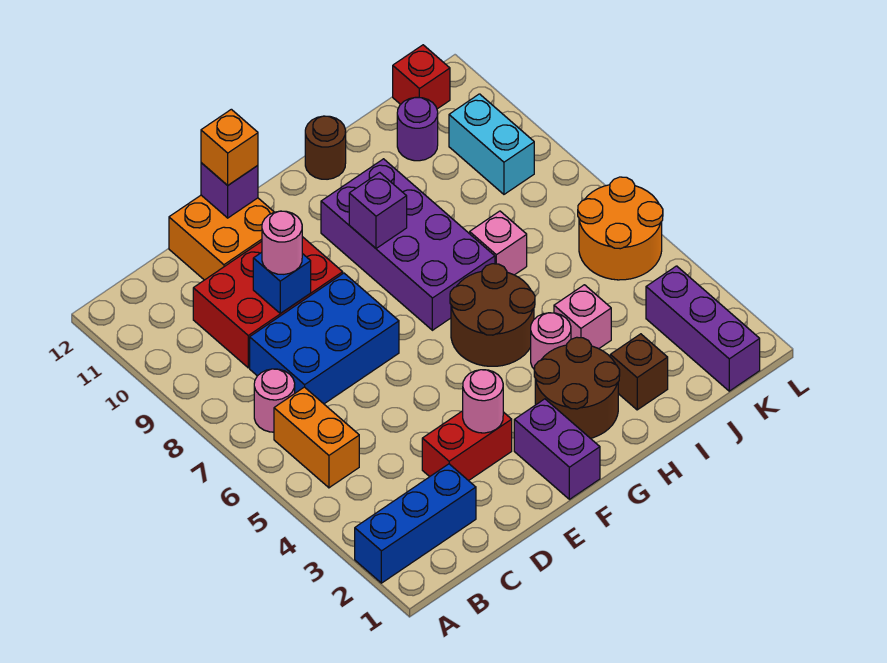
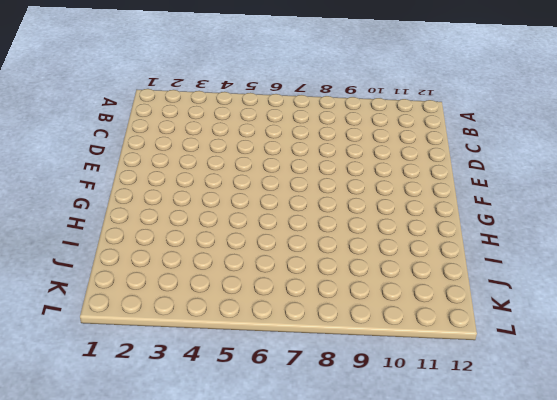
none -> blue 1x3 brick [355,464,476,583]
none -> orange 1x2 brick [274,387,359,488]
none -> pink 1x1 round brick [254,369,295,432]

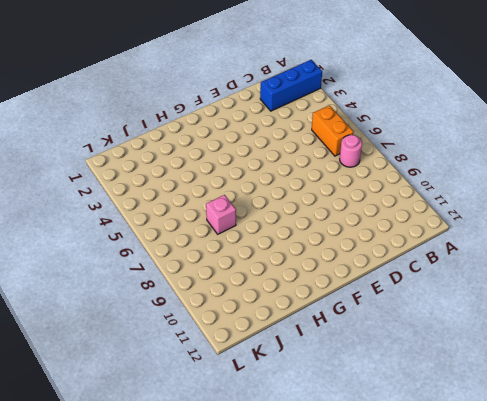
none -> blue 2x3 brick [250,273,399,404]
none -> red 2x3 brick [193,237,343,368]
none -> red 1x2 brick [422,411,512,481]

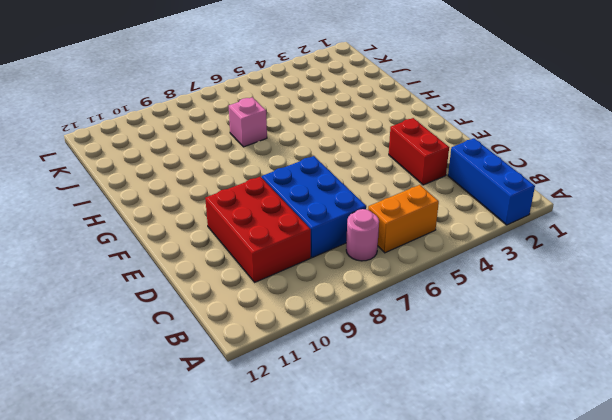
none -> orange 2x2 brick [169,195,274,280]
none -> purple 1x2 brick [514,399,600,499]
none -> brown 2x2 round brick [534,337,620,438]

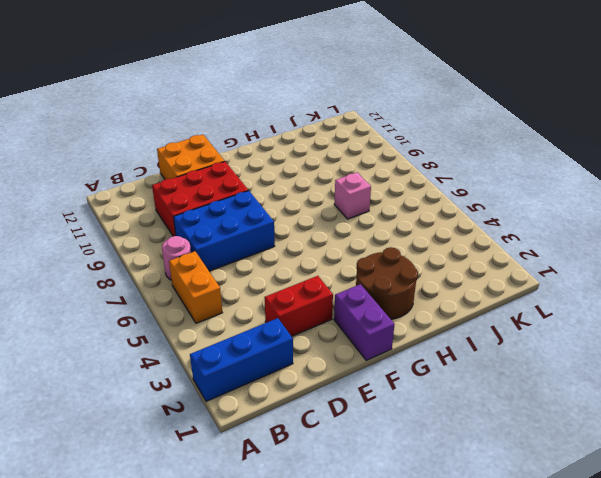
none -> brown 2x2 round brick [450,264,535,366]
none -> purple 2x4 brick [321,159,495,330]
none -> pink 1x1 round brick [531,313,571,369]

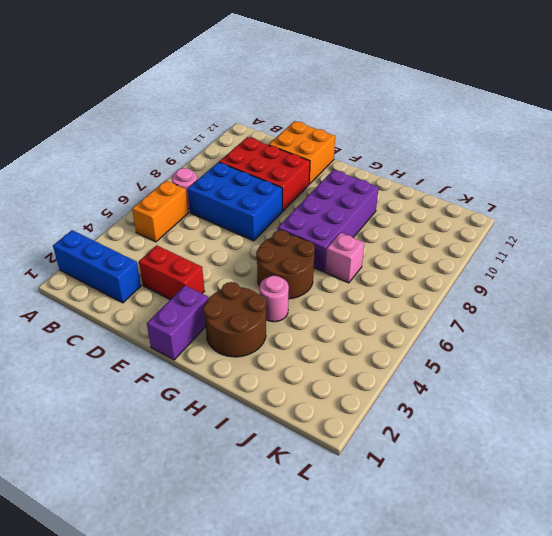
none -> brown 1x1 round brick [305,116,346,179]
none -> brown 1x1 brick [610,334,668,410]
none -> pink 1x1 brick [554,285,611,349]

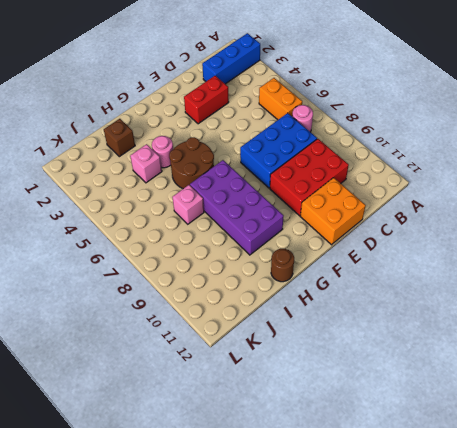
none -> purple 1x2 brick [514,399,600,499]
none -> brown 2x2 round brick [534,337,620,438]
none -> purple 1x1 round brick [397,97,438,161]

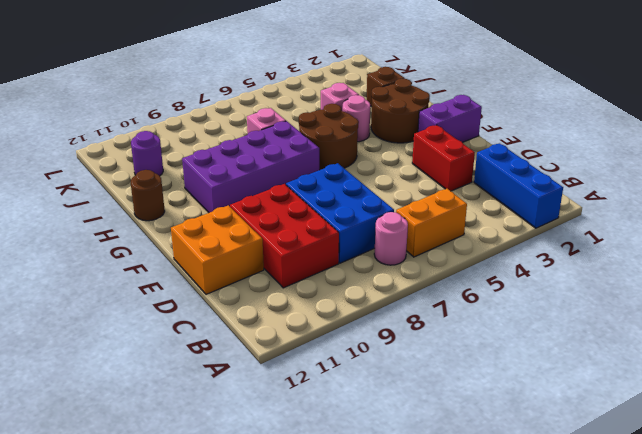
none -> purple 1x3 brick [646,266,760,391]
none -> orange 2x2 round brick [578,177,663,280]
none -> cyan 1x2 brick [449,94,534,194]

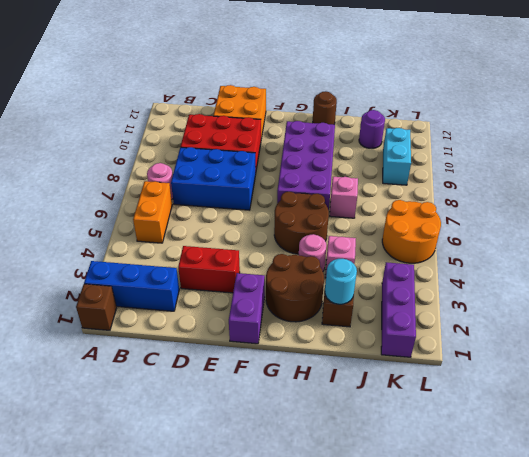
brown 1x1 brick [76,284,117,330] -> none
cyan 1x1 round brick [325,259,357,304] -> none
none -> red 1x1 brick [393,45,450,109]
none -> blue 1x1 brick [253,252,311,314]
none -> pink 1x1 round brick [463,370,503,433]

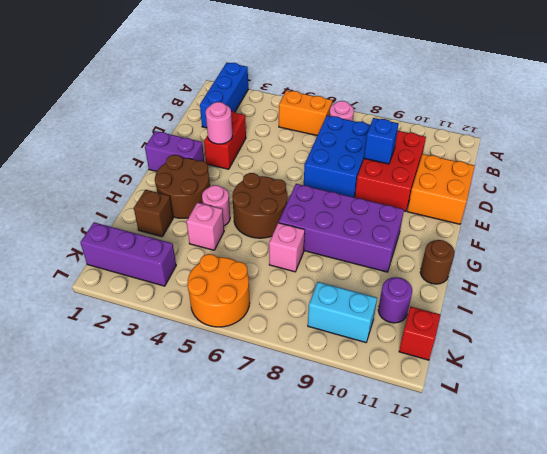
none -> purple 1x1 brick [201,163,258,218]
none -> purple 1x1 brick [349,173,407,248]
none -> pink 1x1 round brick [262,211,302,274]

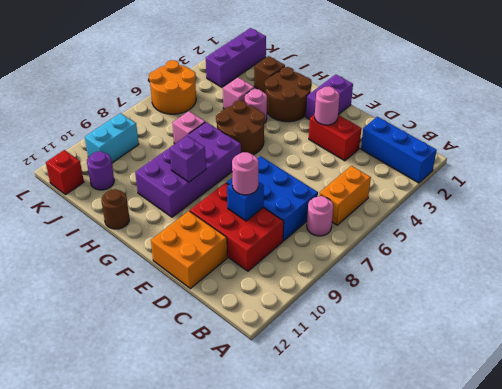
none -> purple 1x1 brick [201,163,258,218]
none -> orange 1x1 brick [201,109,258,185]

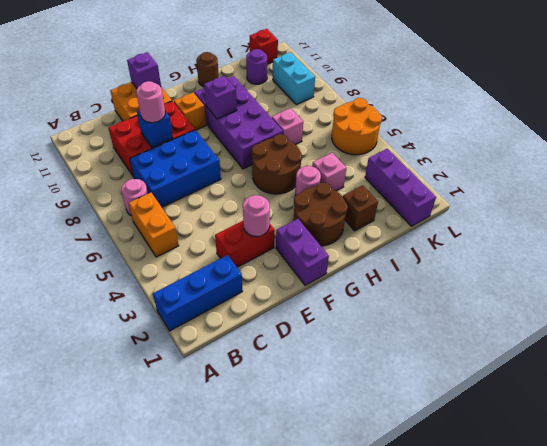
orange 1x1 brick [174,93,206,130] -> orange 1x1 brick moved to [201,109,258,185]

